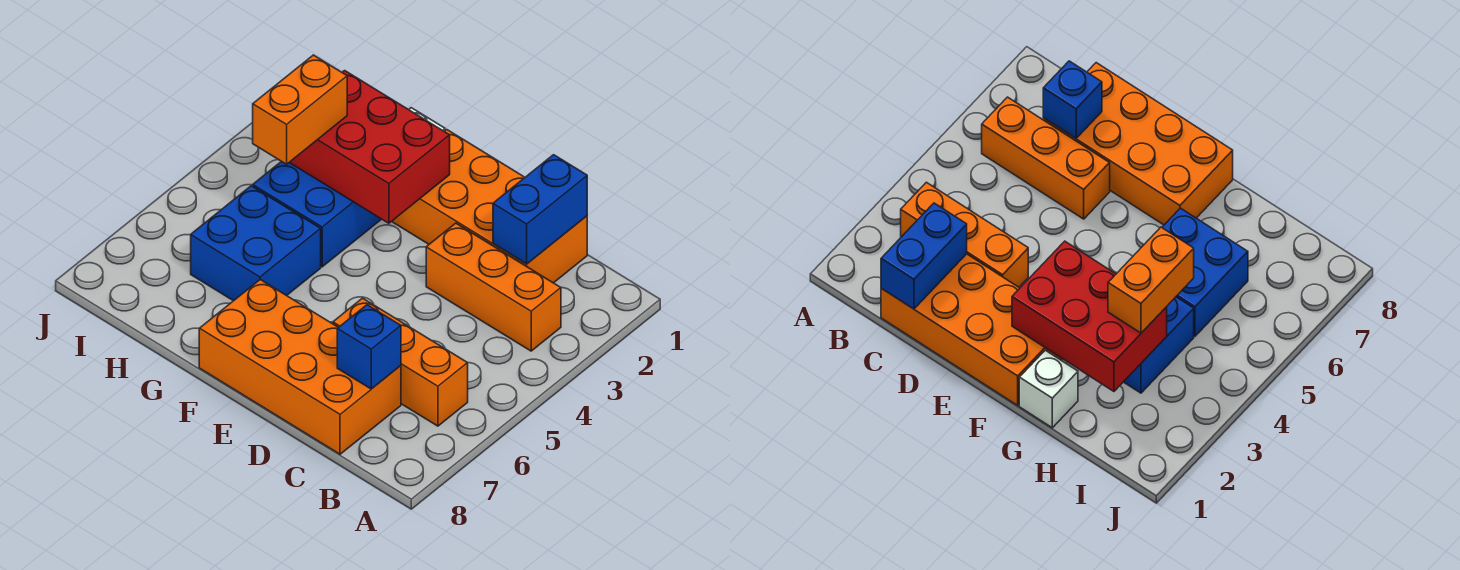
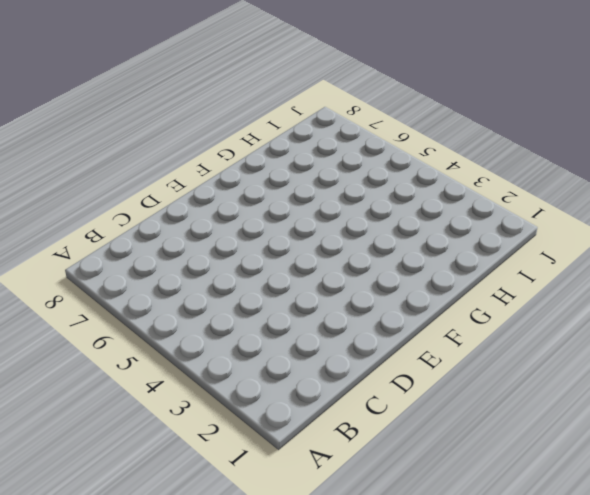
none -> orange 1x3 brick [426,223,561,351]
none -> orange 1x3 brick [333,298,468,426]

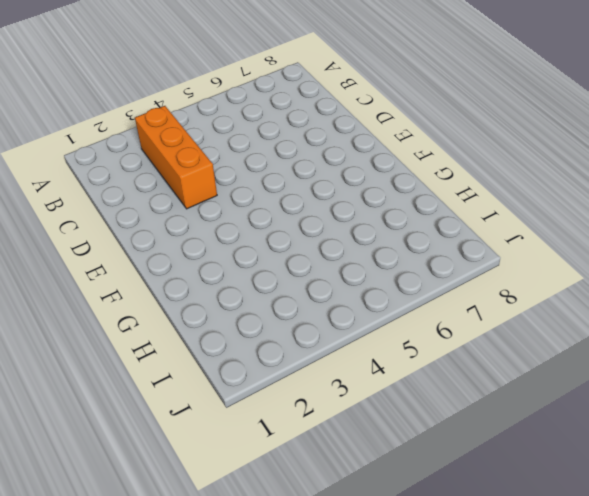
none -> orange 1x3 brick [333,298,468,426]
none -> orange 2x4 brick [392,130,587,283]

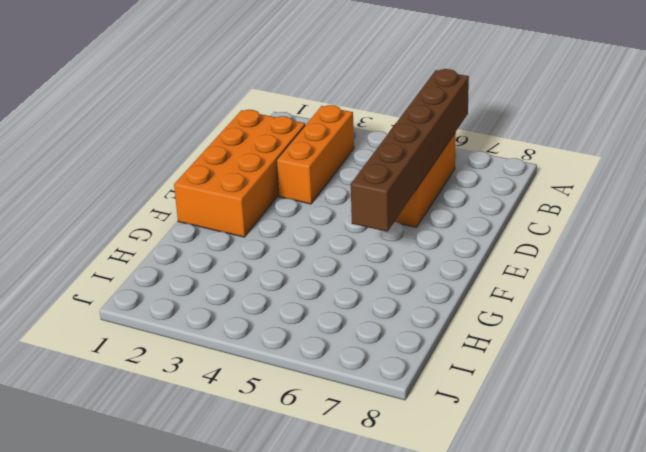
brown 1x6 brick [351,69,469,232] -> none
none -> orange 2x4 brick [199,280,401,454]
none -> white 1x1 brick [1019,350,1078,428]

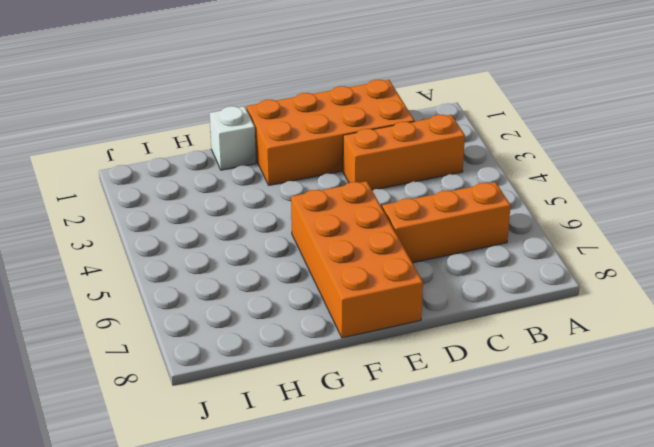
orange 2x4 brick [291,181,423,338] -> orange 2x4 brick turned to [199,280,401,454]
none -> blue 2x2 brick [253,161,381,267]
none -> blue 2x2 brick [191,186,321,301]

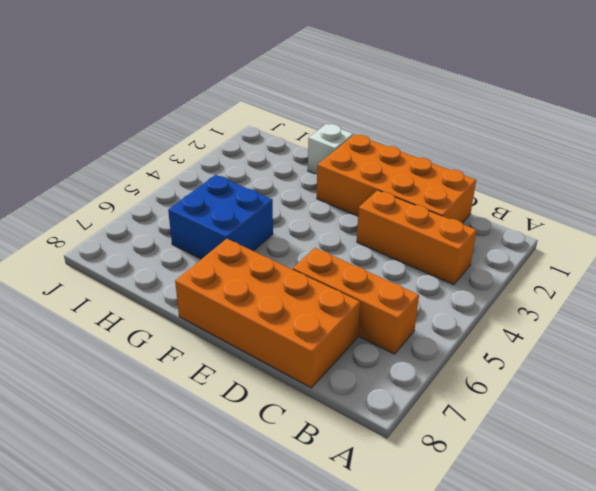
none -> blue 2x2 brick [253,161,381,267]
none -> blue 1x2 brick [493,155,587,264]

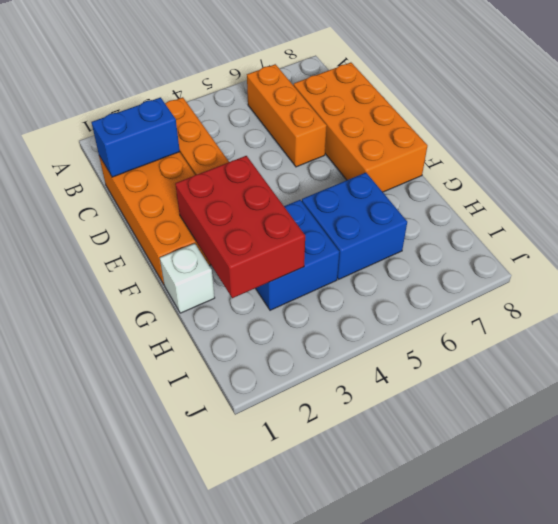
none -> blue 1x1 brick [337,305,401,389]
none -> orange 1x2 brick [253,55,347,164]

